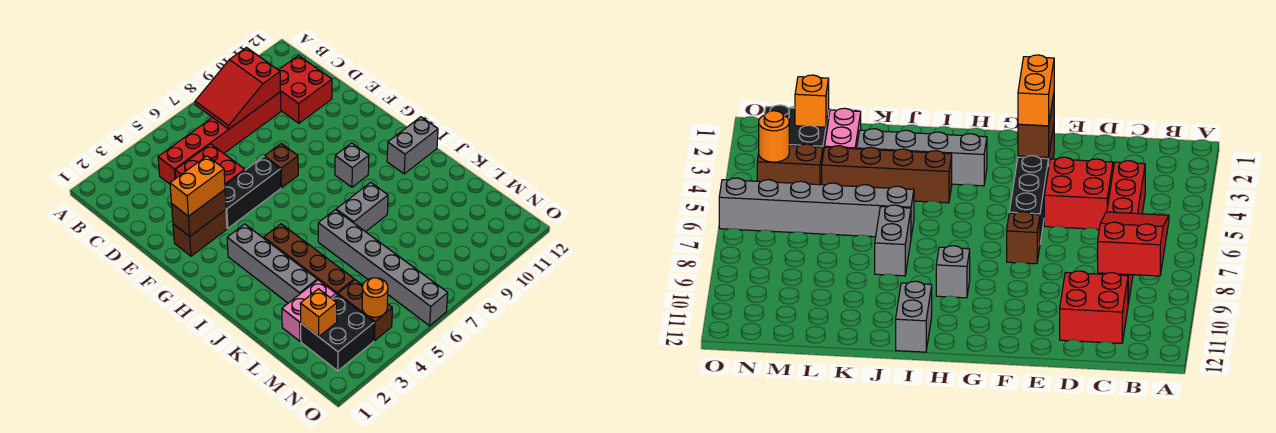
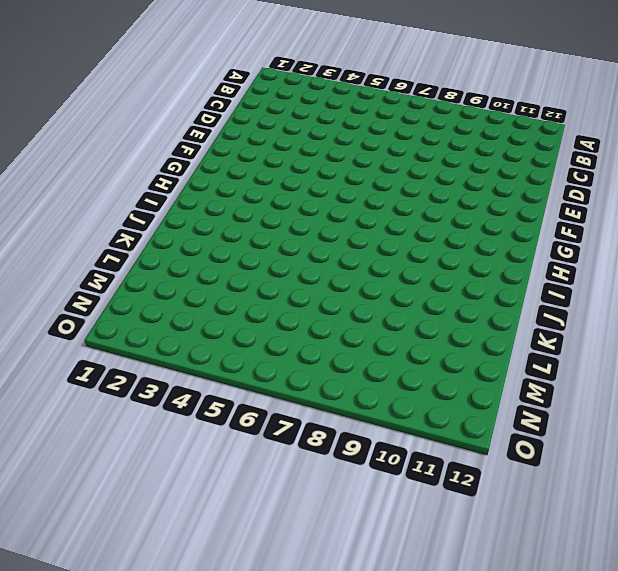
none -> red 1x6 brick [158,92,281,184]
none -> red 2x2 brick [279,56,332,123]
none -> red 2x2 brick [175,144,245,185]

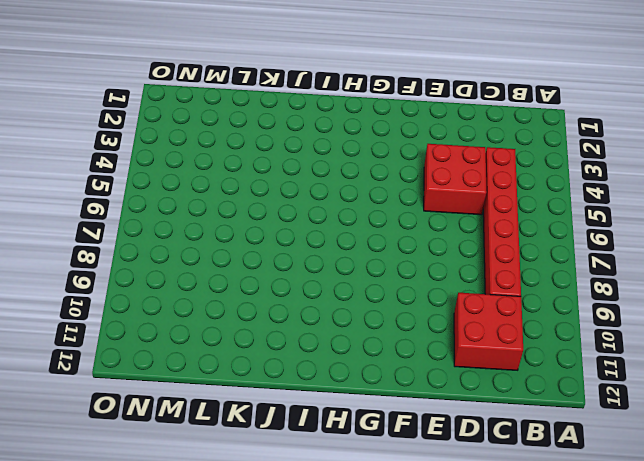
none -> brown 1x2 brick [173,210,227,256]
none -> black 1x3 brick [225,157,281,228]
none -> brown 1x1 brick [264,144,298,188]

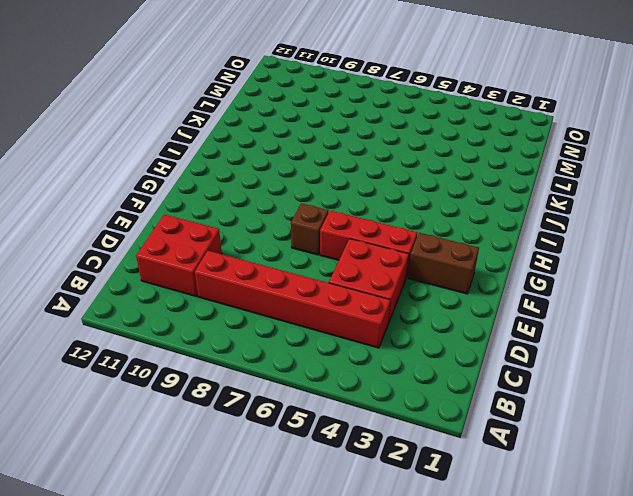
red 1x3 brick [320,211,417,278] -> black 1x3 brick [225,157,281,228]
none -> grey 1x4 brick [227,224,317,303]
none -> grey 1x1 brick [335,143,369,187]
none -> brown 1x4 brick [264,224,354,294]

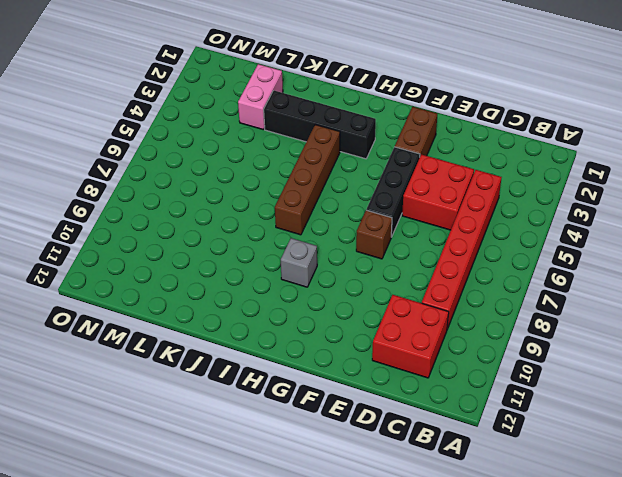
black 1x4 brick [264,90,376,159] -> grey 1x4 brick [227,224,317,303]
brown 1x4 brick [275,125,340,235] -> brown 1x4 brick turned to [264,224,354,294]
none -> grey 1x2 brick [387,117,438,174]
none -> grey 1x6 brick [318,210,448,326]
none -> grey 1x2 brick [336,182,388,232]

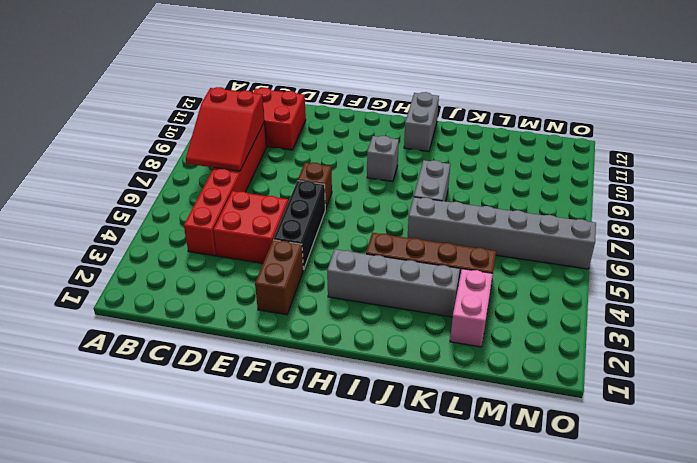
none -> black 2x2 brick [301,294,374,371]
none -> brown 1x2 brick [338,280,392,341]
none -> brown 1x2 brick [172,190,226,236]

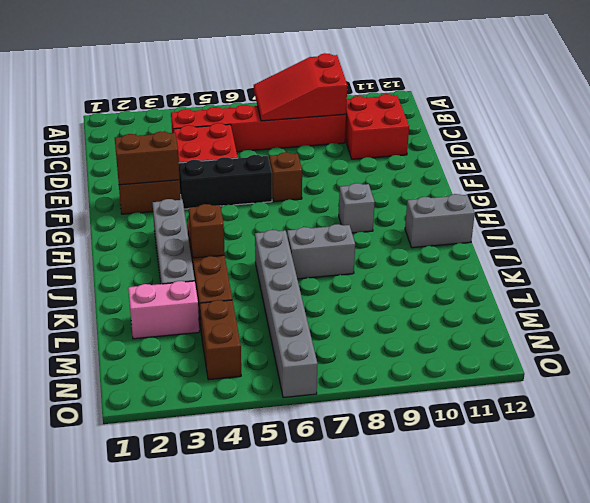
brown 1x1 brick [189,204,225,258] -> none
none -> black 2x2 brick [301,294,374,371]
none -> orange 1x1 brick [300,289,337,337]
none -> orange 1x1 round brick [362,278,388,317]

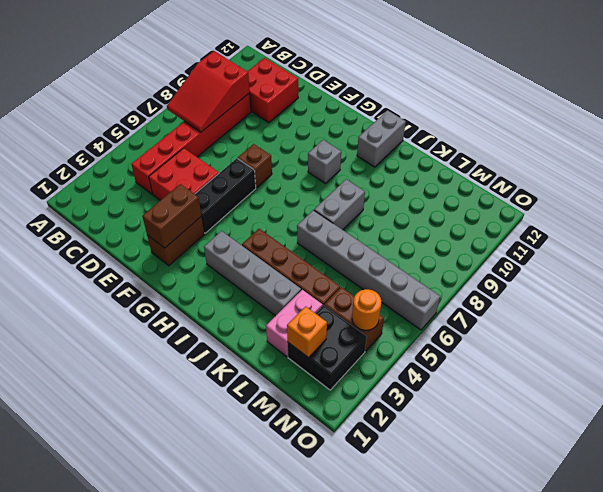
none -> orange 1x2 brick [170,156,225,216]

